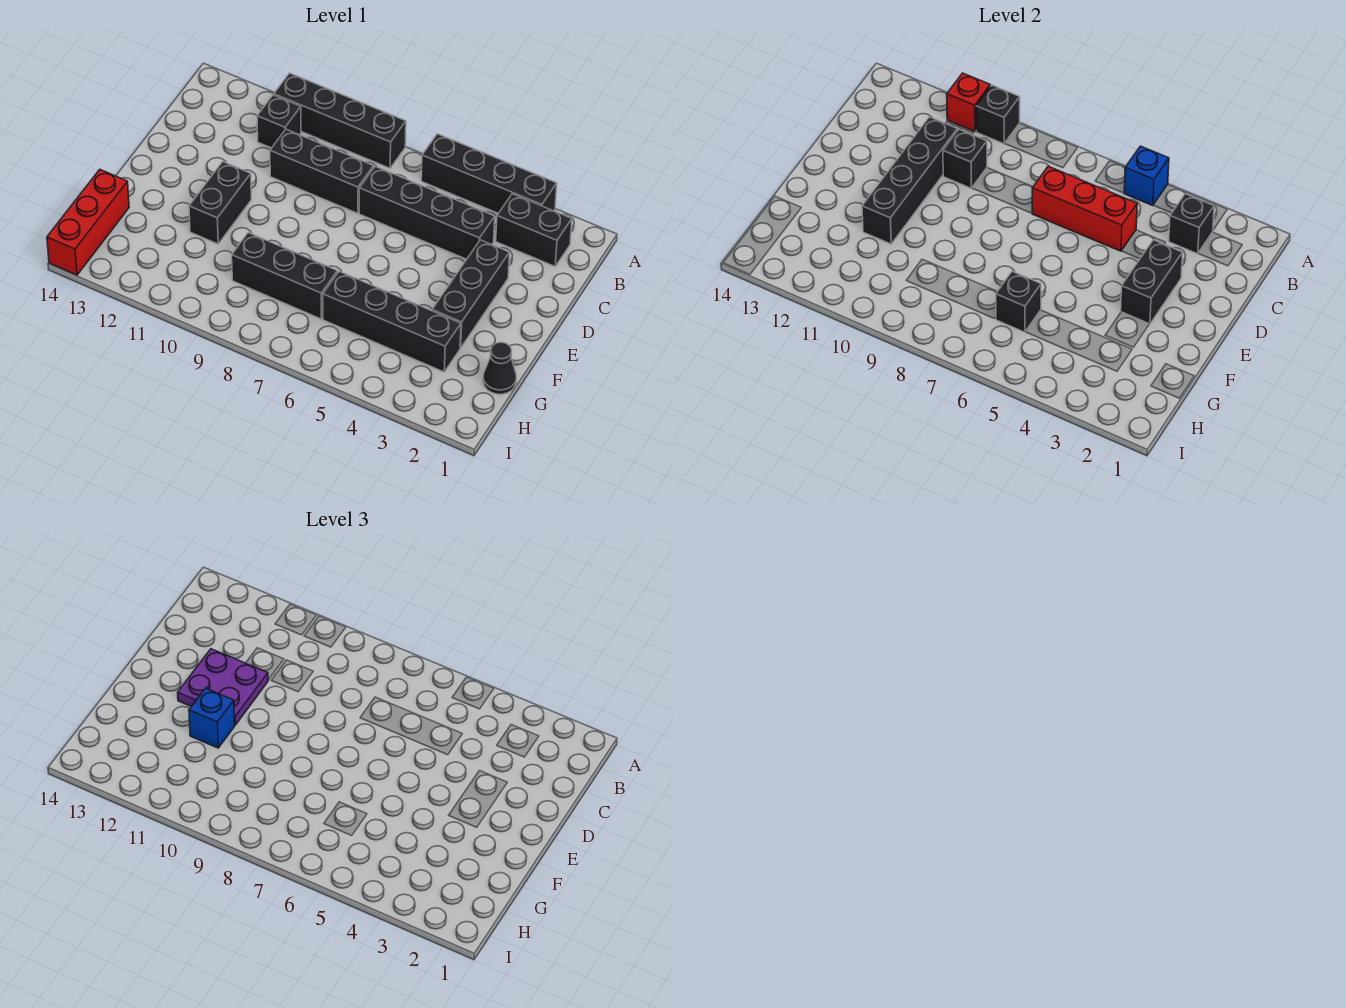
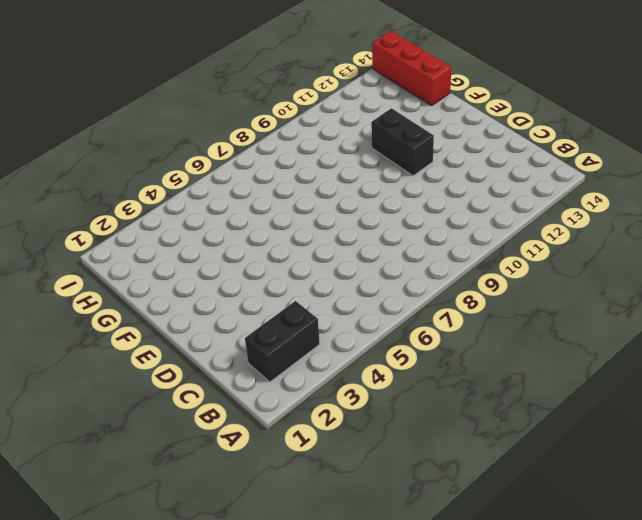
none -> black 1x4 brick [421,134,557,213]
none -> black 1x4 brick [274,73,406,168]
none -> black 1x1 brick [257,95,301,148]

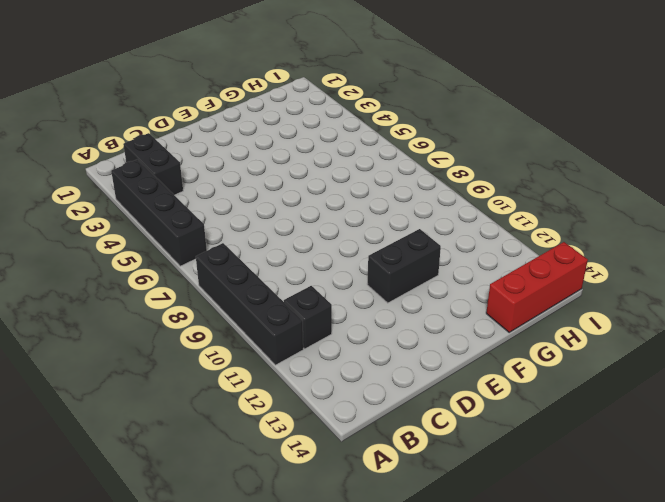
none -> black 1x4 brick [359,166,495,259]
none -> black 1x3 brick [270,129,374,213]
none -> black 1x3 brick [432,240,510,348]

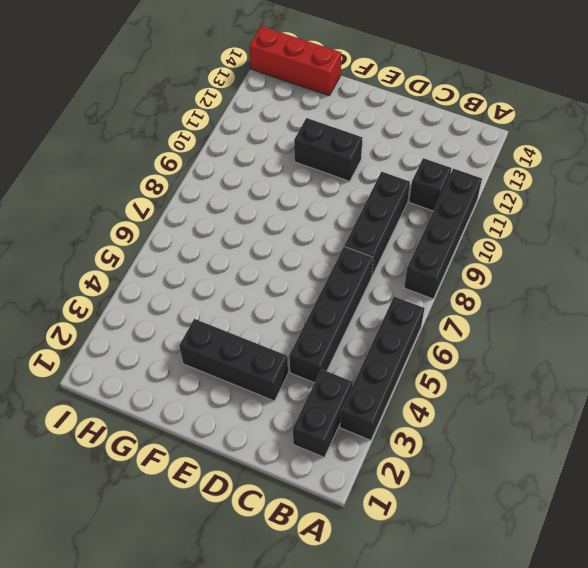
none -> black 1x1 cone [483,342,516,394]
none -> black 1x4 brick [323,271,461,372]
none -> black 1x3 brick [232,233,337,319]

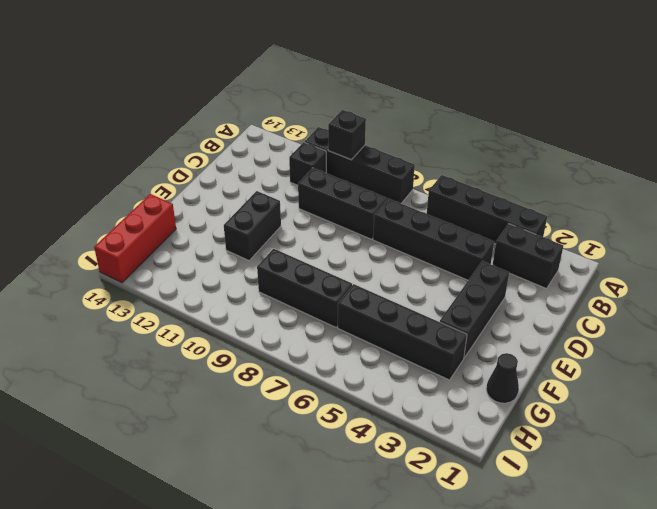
none -> blue 1x1 brick [1124,146,1169,206]
none -> red 1x1 brick [947,73,990,132]
none -> black 1x1 brick [1169,194,1214,254]

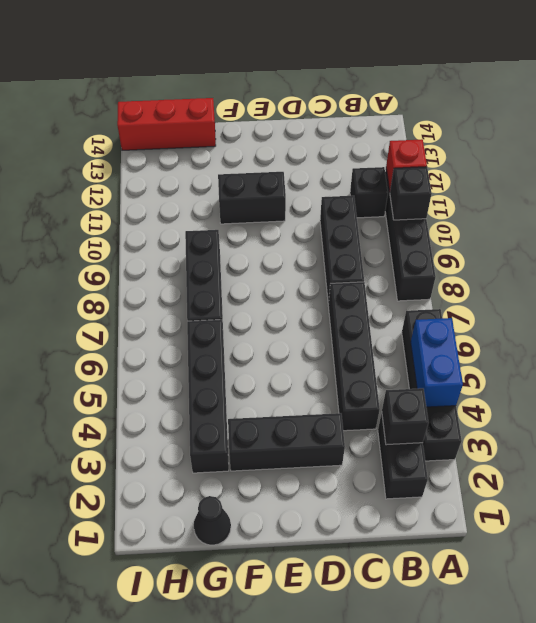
blue 1x2 brick [411,318,463,407] -> blue 1x1 brick [1124,146,1169,206]
none -> red 1x3 brick [1032,166,1137,251]
none -> black 1x1 brick [943,129,987,188]
none -> black 1x4 brick [862,117,957,244]

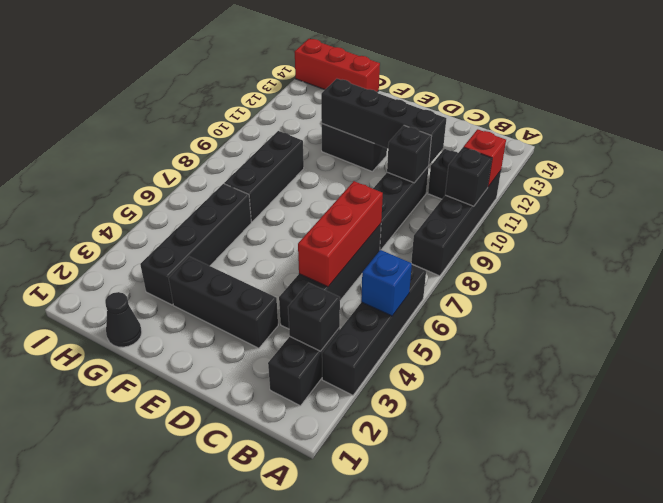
none -> black 1x2 brick [1121,240,1183,324]
none -> black 1x1 brick [996,271,1041,332]
none -> purple 2x2 plate [178,649,268,725]

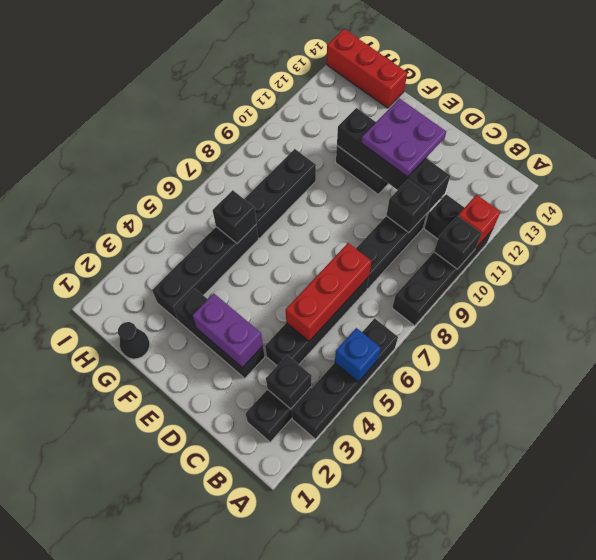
purple 1x2 brick [192,294,263,367] -> black 1x2 brick [1121,240,1183,324]
none -> blue 1x1 brick [189,688,235,748]

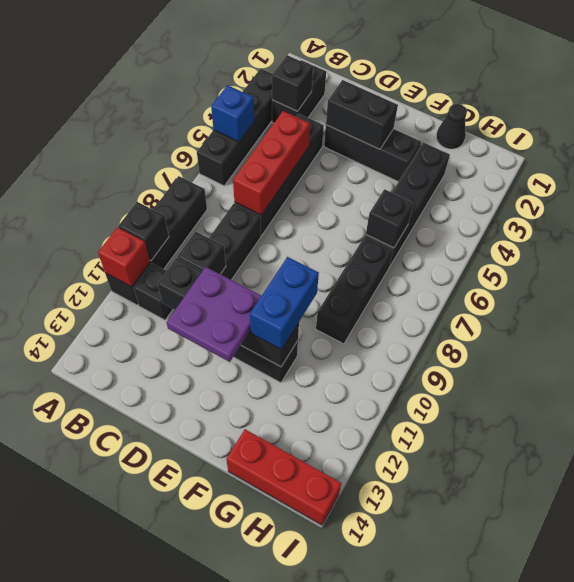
blue 1x2 brick [250,257,319,349] -> blue 1x1 brick [189,688,235,748]

